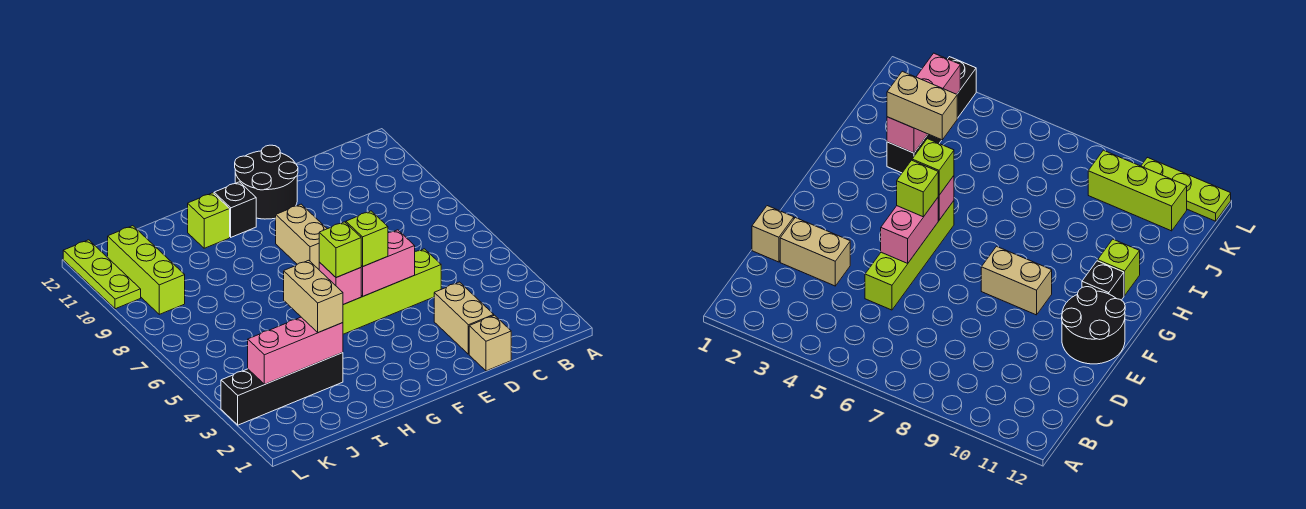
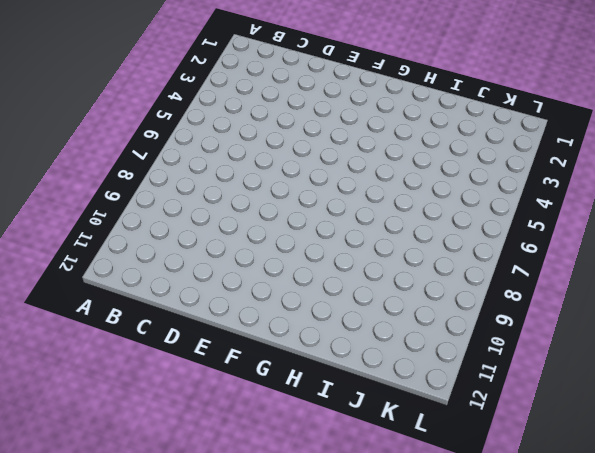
none -> tan 1x1 brick [469,315,511,371]
none -> tan 1x2 brick [434,282,494,354]
none -> lime 1x4 brick [343,249,441,334]

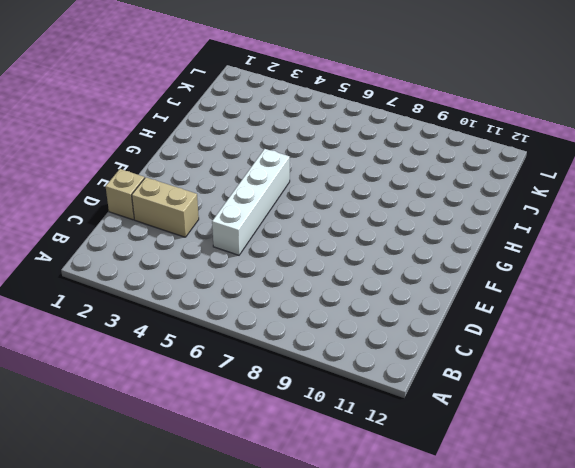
white 1x4 brick [212,149,290,255] -> lime 1x4 brick [343,249,441,334]
none -> black 2x2 round brick [235,145,298,219]
none -> tan 1x2 brick [276,204,327,269]
none -> black 1x1 brick [214,182,256,237]

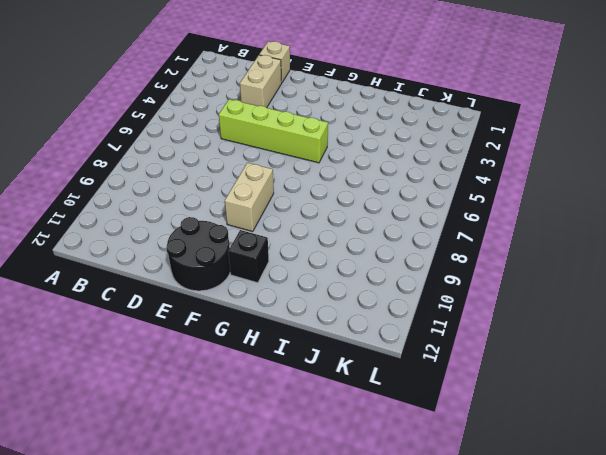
none -> lime 1x1 brick [188,193,230,248]
none -> black 1x4 brick [221,353,343,425]
none -> lime 1x3 brick [108,226,185,314]

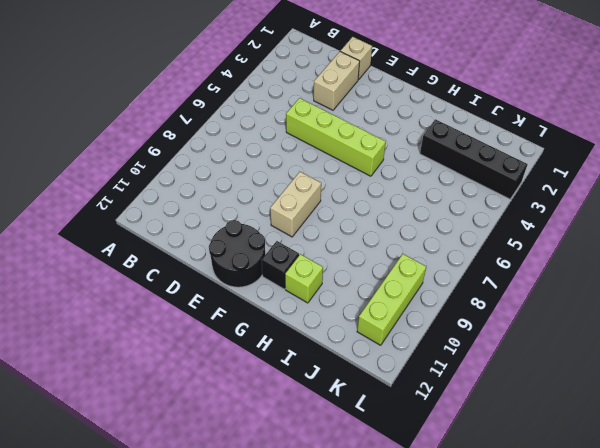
none -> lime 1x3 plate [63,240,141,309]
none -> pink 1x2 brick [361,230,415,296]
none -> pink 1x1 brick [319,262,361,305]

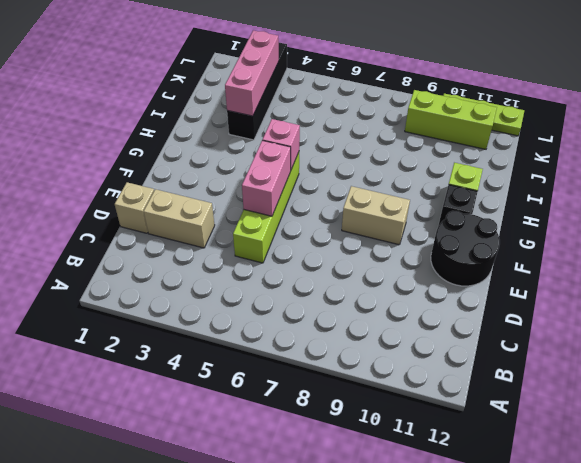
none -> lime 1x1 brick [346,211,388,267]
none -> lime 1x1 brick [319,222,361,278]
none -> tan 1x2 brick [284,260,343,333]

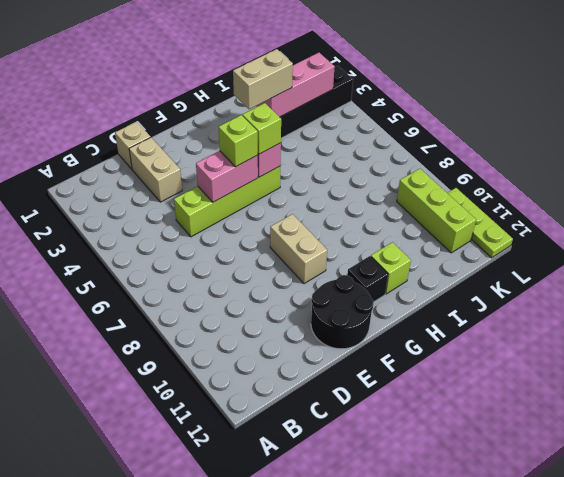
tan 1x2 brick [233,49,293,109] -> tan 1x2 brick turned to [284,260,343,333]

